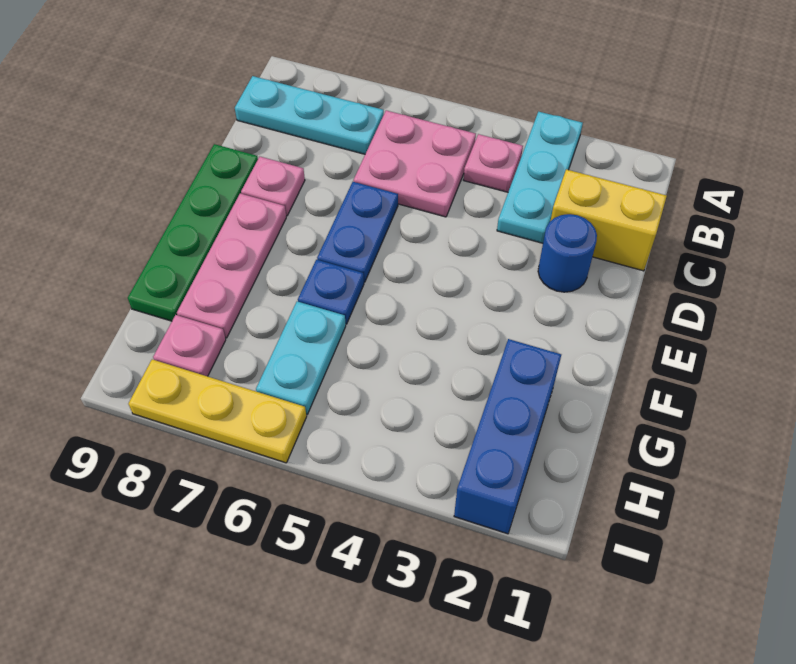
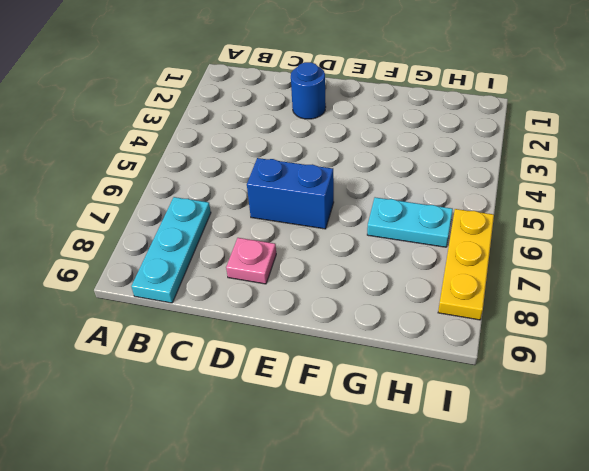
blue 1x2 brick [247,158,334,229] -> blue 1x2 plate [317,182,398,282]
none -> cyan 1x3 plate [497,112,583,243]
none -> pink 1x1 plate [464,134,523,192]
none -> pink 2x2 plate [353,110,476,217]

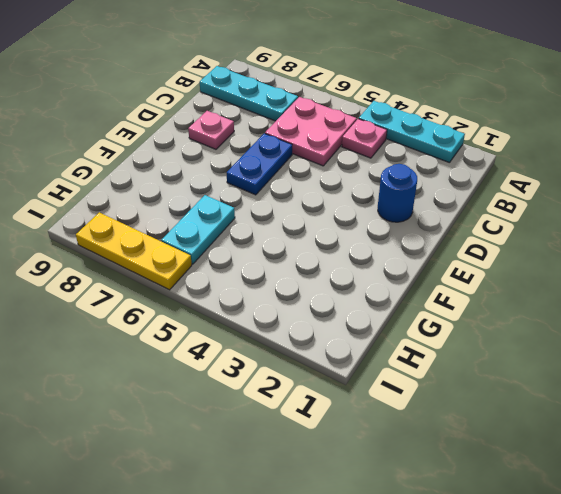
cyan 1x3 plate [359,101,465,163] -> cyan 1x3 plate turned to [497,112,583,243]
none -> yellow 1x2 brick [551,169,667,271]
none -> green 1x4 plate [128,144,258,321]
none -> pink 1x3 plate [177,193,286,338]

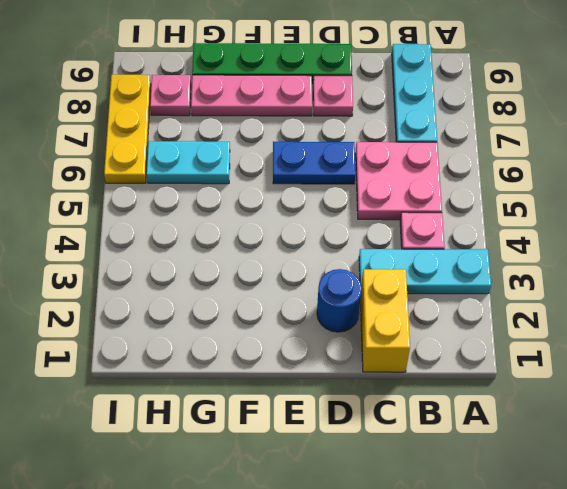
none -> blue 1x1 plate [298,260,364,324]
none -> blue 1x3 brick [454,339,561,534]

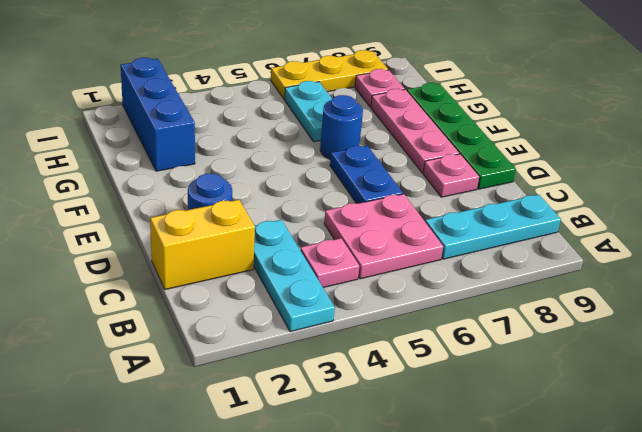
blue 1x1 round brick [320,95,363,160] -> blue 1x1 plate [298,260,364,324]

